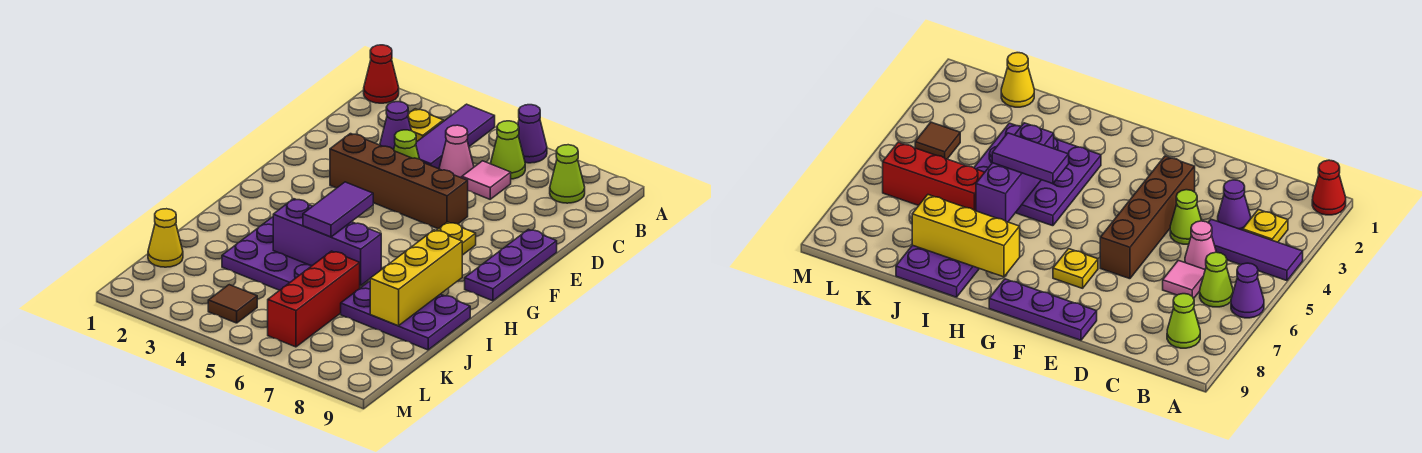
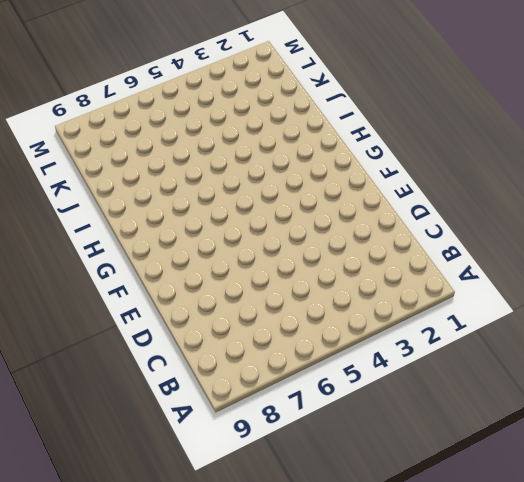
none -> red 1x1 cone [364,45,399,103]
none -> purple 1x3 tile [416,104,495,169]
none -> purple 1x1 cone [518,105,547,163]

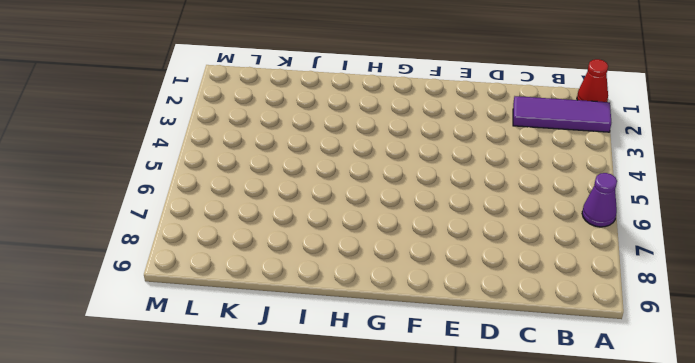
purple 1x3 tile [513,96,611,132] -> purple 1x3 tile moved to [416,104,495,169]
none -> yellow 1x1 plate [408,109,443,142]
none -> lime 1x1 cone [491,121,525,179]
none -> lime 1x1 cone [550,145,585,203]

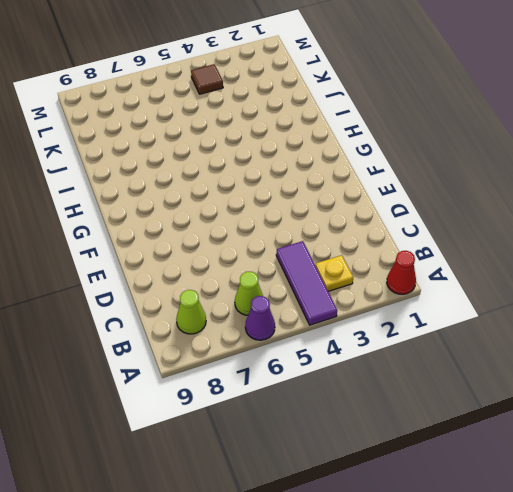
none -> purple 1x1 cone [380,102,411,149]
none -> pink 1x1 cone [439,125,474,178]
none -> pink 1x1 tile [462,161,511,199]

